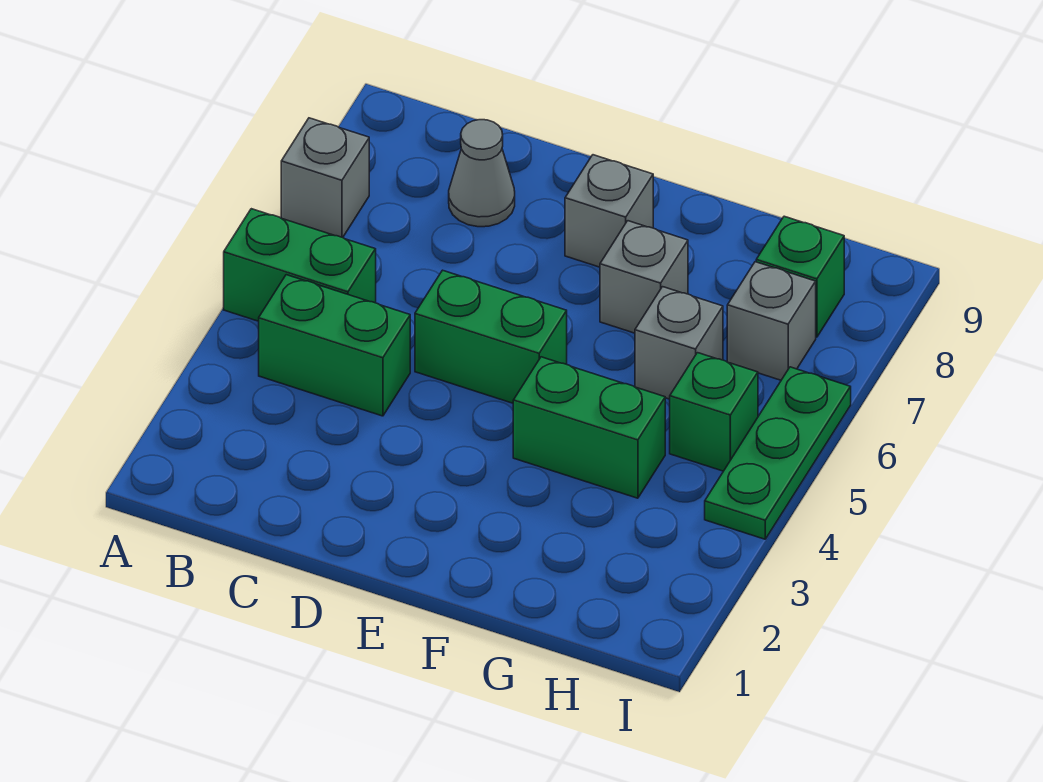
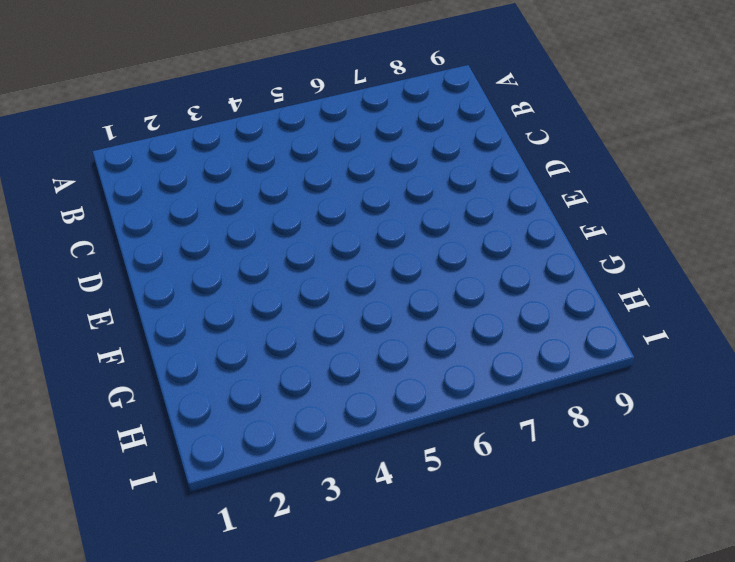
none -> green 1x2 brick [224,209,376,321]
none -> grey 1x1 brick [281,118,369,238]
none -> green 1x2 brick [259,275,410,416]

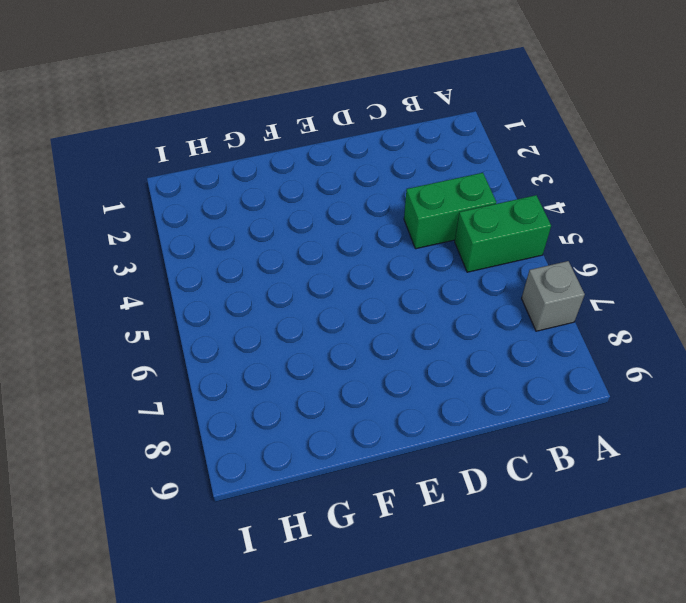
none -> grey 1x1 cone [449,120,515,227]
none -> green 1x2 brick [415,270,567,403]
none -> grey 1x1 brick [565,155,653,267]

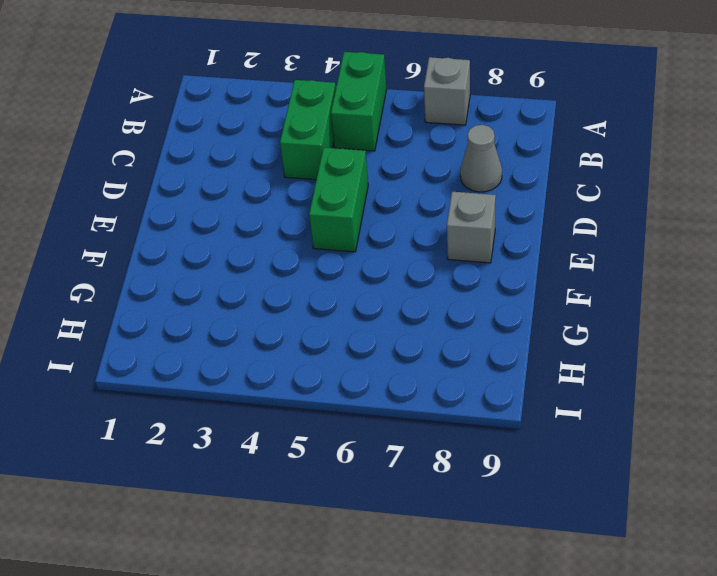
none -> green 1x2 brick [513,357,665,498]
none -> grey 1x1 brick [600,221,688,333]
none -> grey 1x1 brick [635,287,723,399]

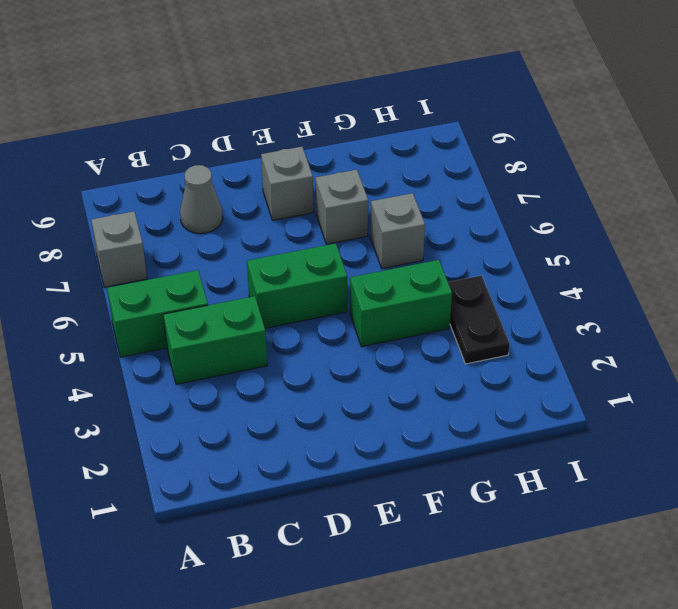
black 1x2 plate [448,275,510,364] -> none
none -> green 1x1 brick [670,353,758,471]
none -> grey 1x1 brick [727,262,816,380]
none -> green 1x1 brick [756,216,844,337]

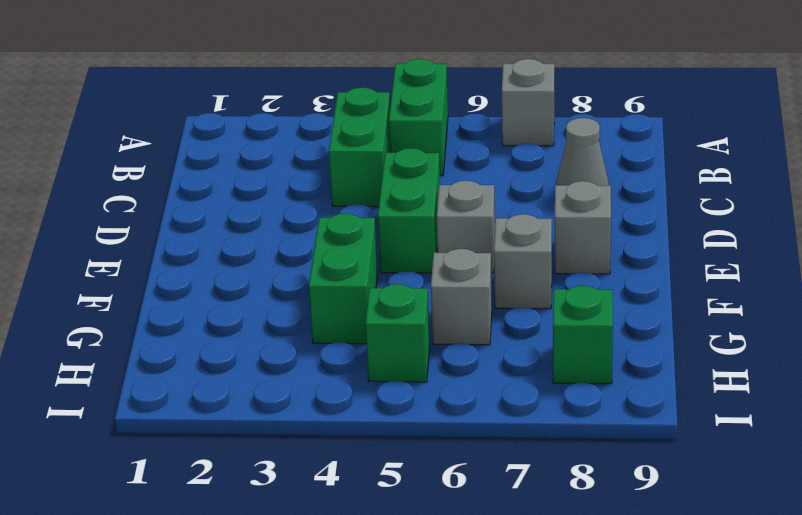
grey 1x1 brick [437,181,495,273] -> grey 1x1 brick moved to [727,262,816,380]
none -> green 1x3 plate [705,367,851,539]

